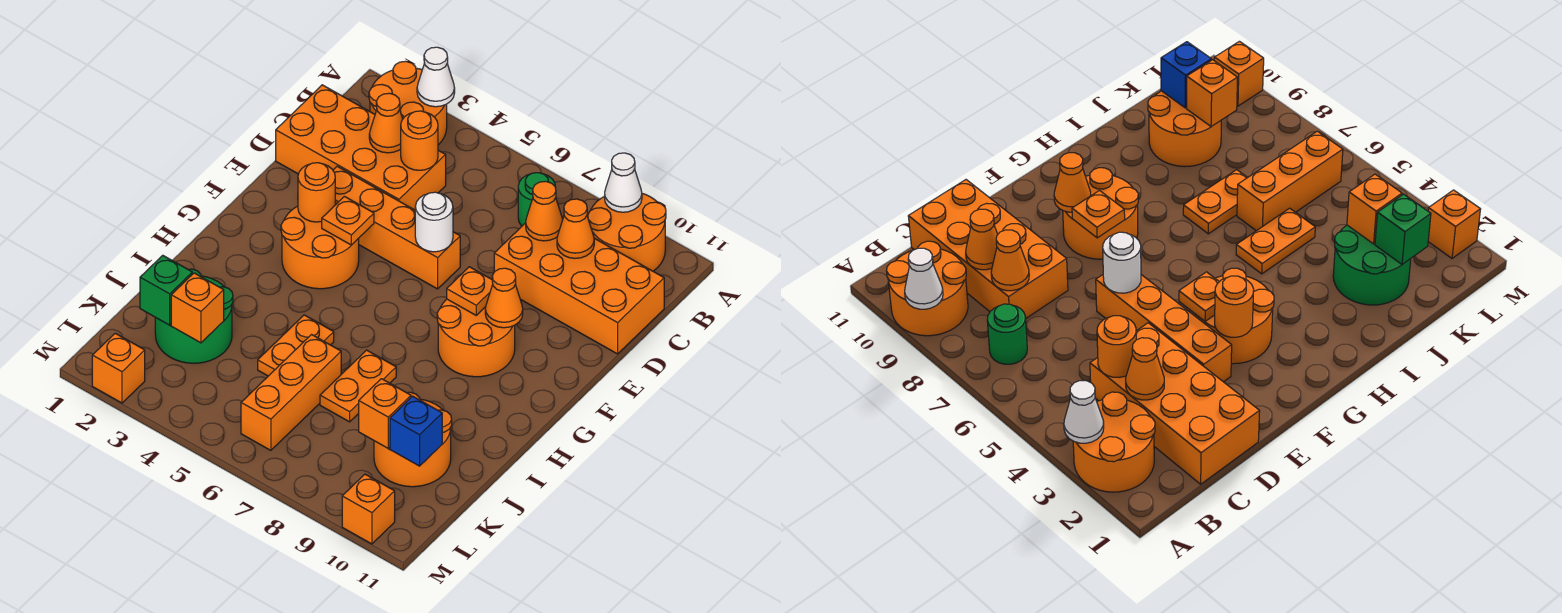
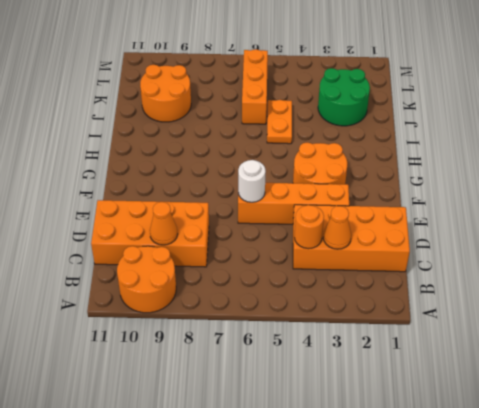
none -> orange 2x2 round brick [369,61,447,145]
none -> green 1x1 round brick [518,173,555,226]
none -> orange 2x2 round brick [437,299,515,377]
none -> orange 1x2 plate [320,350,396,422]

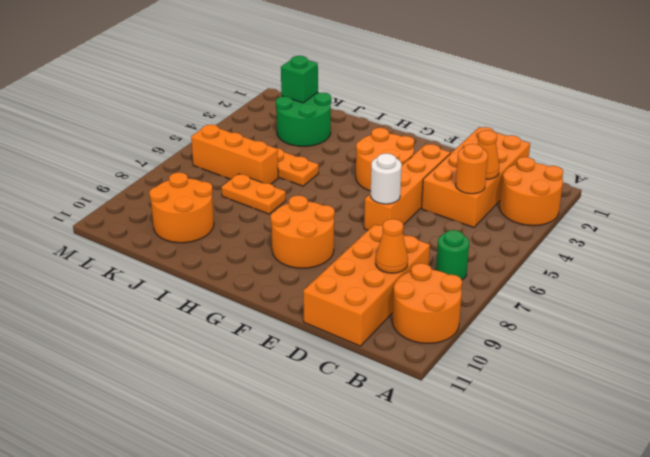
none -> orange 1x1 brick [92,333,145,403]
none -> orange 1x1 brick [342,474,395,544]
none -> white 1x1 cone [417,47,455,107]
none -> white 1x1 cone [605,153,642,212]

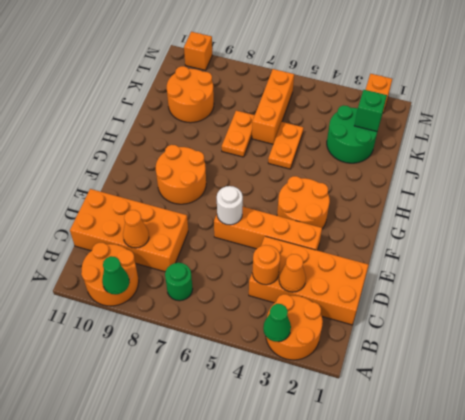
green 1x1 cone [263,304,291,342] -> white 1x1 cone [417,47,455,107]
green 1x1 cone [102,256,129,295] -> white 1x1 cone [605,153,642,212]
none -> orange 1x1 cone [526,181,563,241]
none -> orange 1x1 round brick [298,163,335,222]
none -> orange 1x1 plate [322,196,374,245]
none -> orange 1x1 plate [447,267,493,315]

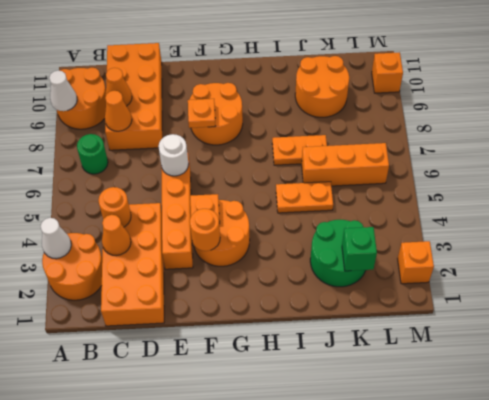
none -> orange 1x1 cone [485,268,523,328]
none -> orange 1x1 brick [171,273,224,343]
none -> orange 1x1 brick [359,379,411,449]
none -> blue 1x1 brick [390,396,442,466]

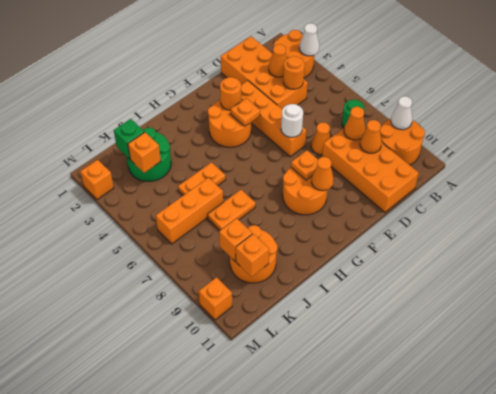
orange 1x1 cone [311,123,331,155] -> none
orange 1x1 brick [236,234,269,277] -> blue 1x1 brick [390,396,442,466]

